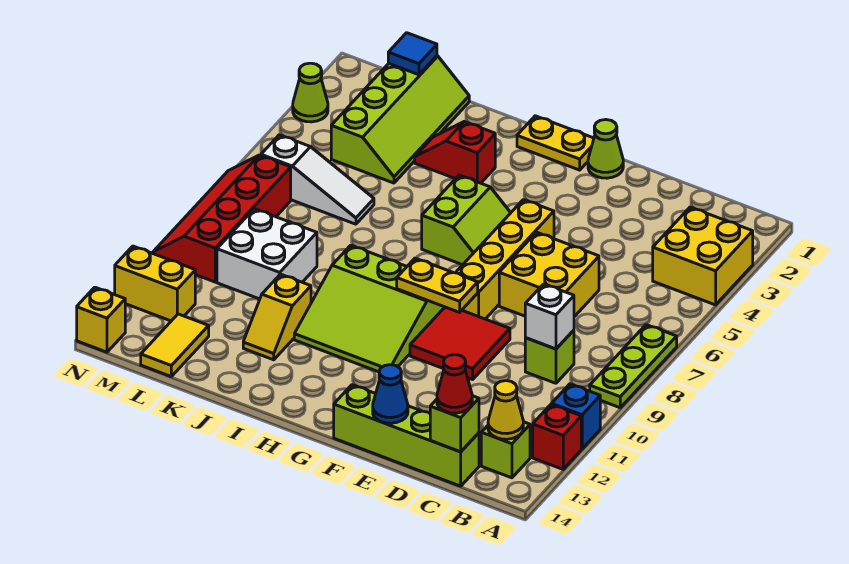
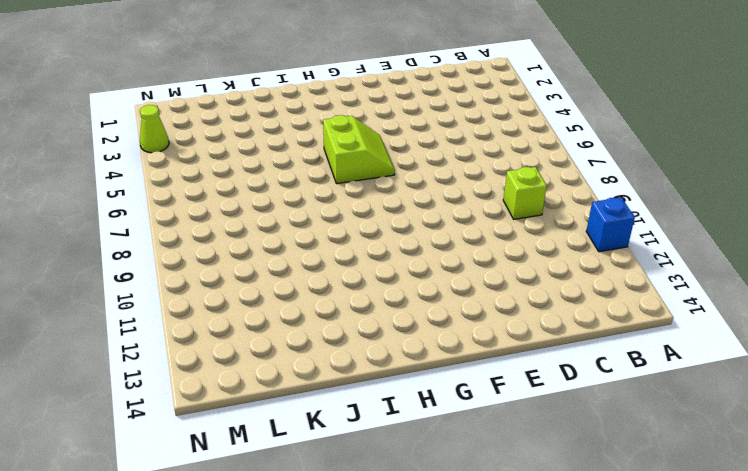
none -> yellow 2x2 brick [653,207,753,305]
none -> lime 1x3 plate [590,325,677,408]
none -> red 1x1 brick [533,404,581,469]
none -> lime 1x1 brick [481,422,530,478]

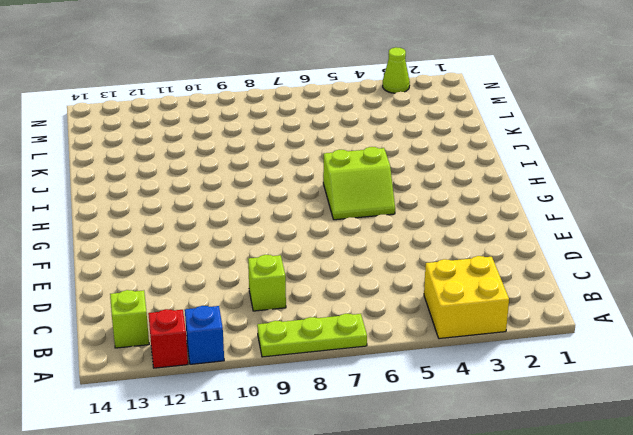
none -> lime 1x4 brick [334,385,479,486]
none -> yellow 2x2 brick [499,232,599,317]
none -> red 2x2 tile [410,307,510,380]
none -> lime 1x1 cone [588,120,623,178]

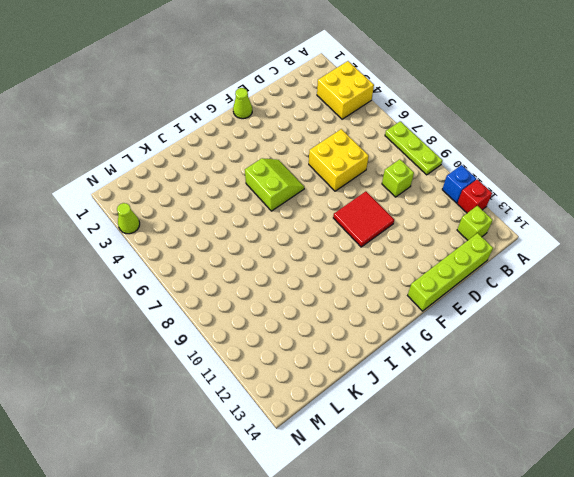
none -> yellow 1x4 brick [456,200,554,319]
none -> yellow 1x2 plate [517,116,594,170]
none -> lime 3x3 slope [294,245,444,372]
none -> red 1x2 slope [415,122,495,183]

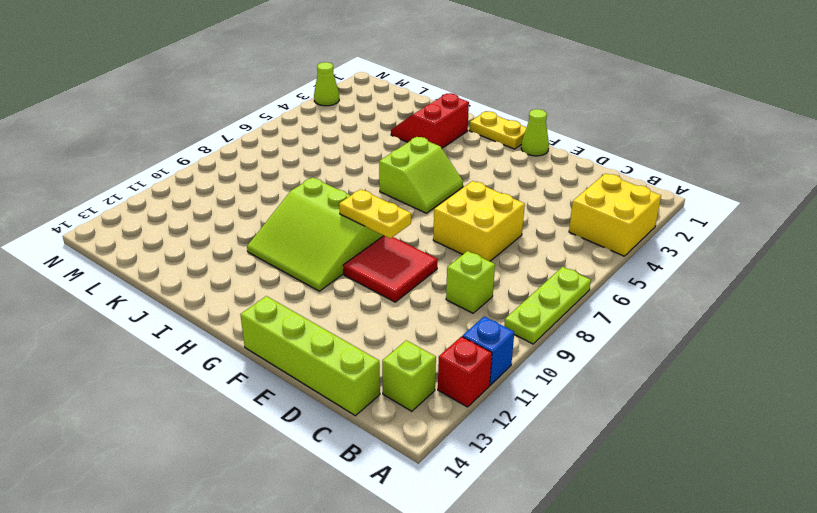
red 2x2 slope [391,93,469,148] -> red 1x2 slope [415,122,495,183]
none -> yellow 1x4 brick [456,200,554,319]
none -> yellow 1x2 slope [243,274,311,360]
none -> lime 2x4 slope [331,56,469,183]
none -> white 1x3 slope [261,135,374,224]

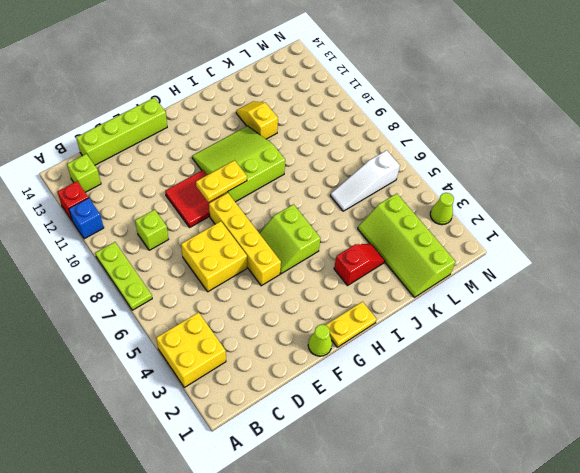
none -> white 2x2 brick [217,209,317,299]
none -> yellow 1x2 tile [141,314,209,376]
none -> red 2x4 slope [153,155,291,282]
none -> yellow 1x2 brick [115,246,195,321]

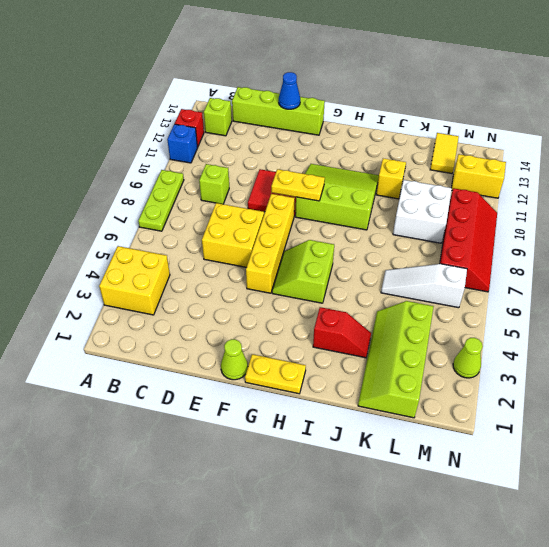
none -> yellow 1x1 brick [77,287,125,352]
none -> yellow 1x1 cone [488,381,523,439]
none -> white 1x1 brick [525,284,574,349]
none -> lime 1x1 brick [430,396,479,452]

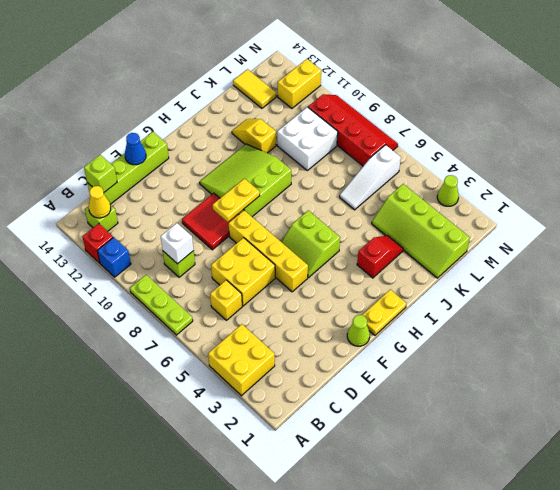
yellow 1x1 brick [210,280,242,320] -> yellow 1x1 brick moved to [77,287,125,352]
none -> blue 1x1 tile [388,33,437,75]
none -> red 1x1 cone [437,355,472,413]

